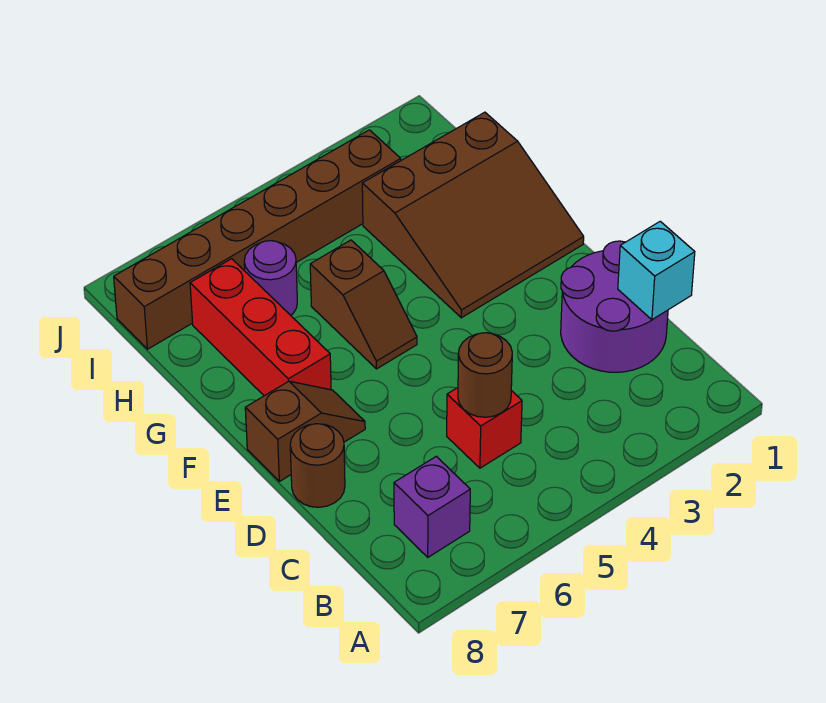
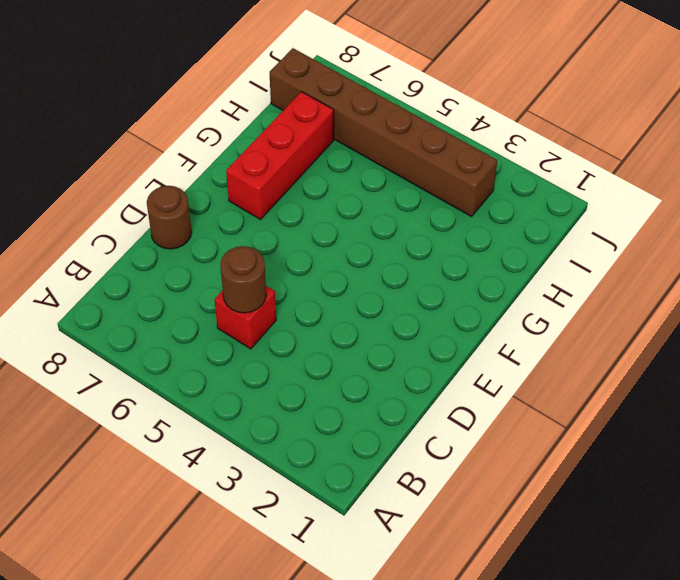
none -> purple 1x1 brick [394,456,470,557]
none -> purple 2x2 round brick [561,241,668,372]
none -> brown 1x2 slope [245,381,365,481]

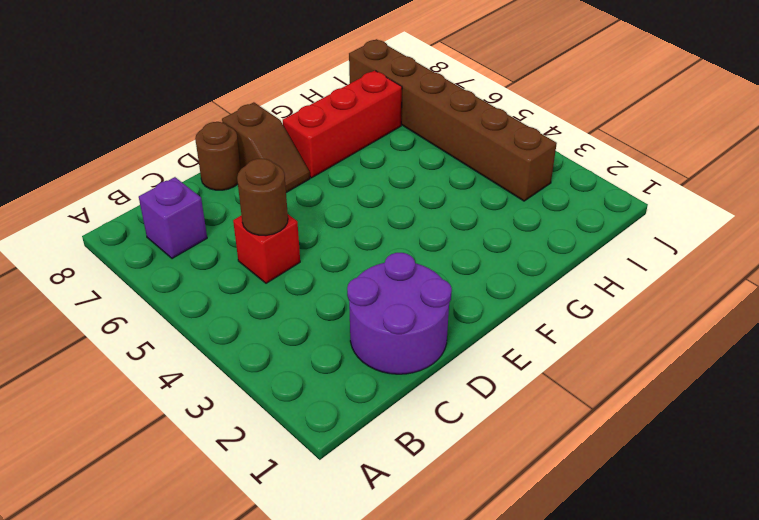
none -> brown 3x3 slope [362,112,584,318]
none -> brown 1x2 slope [310,240,417,369]
none -> purple 1x1 round brick [244,241,297,315]

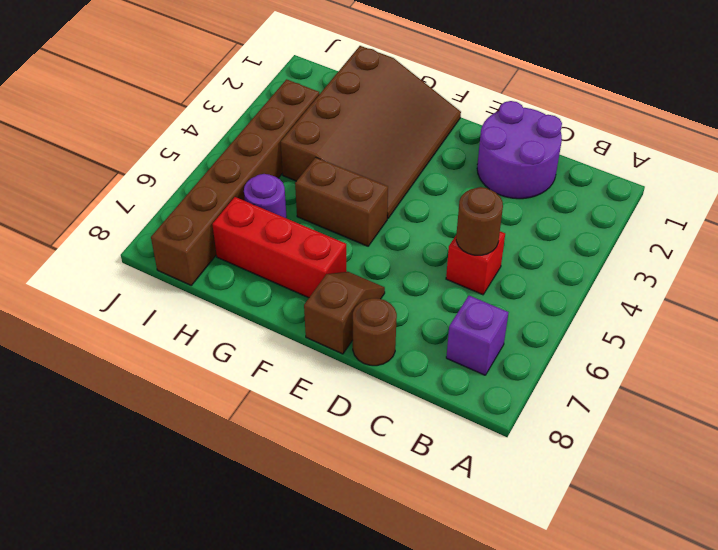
brown 3x4 slope [281,46,461,219] -> brown 3x3 slope [362,112,584,318]
brown 1x2 brick [295,157,388,246] -> brown 1x2 slope [310,240,417,369]
none -> cyan 1x1 brick [618,221,695,320]

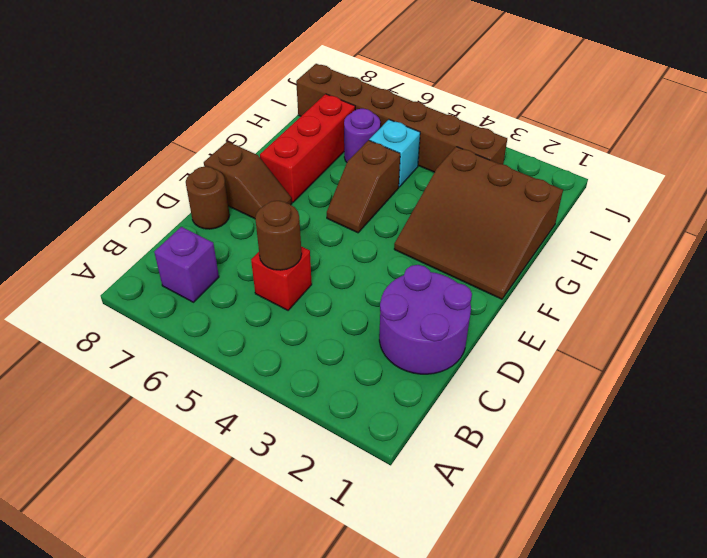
cyan 1x1 brick [369,120,420,187] -> cyan 1x1 brick moved to [618,221,695,320]

